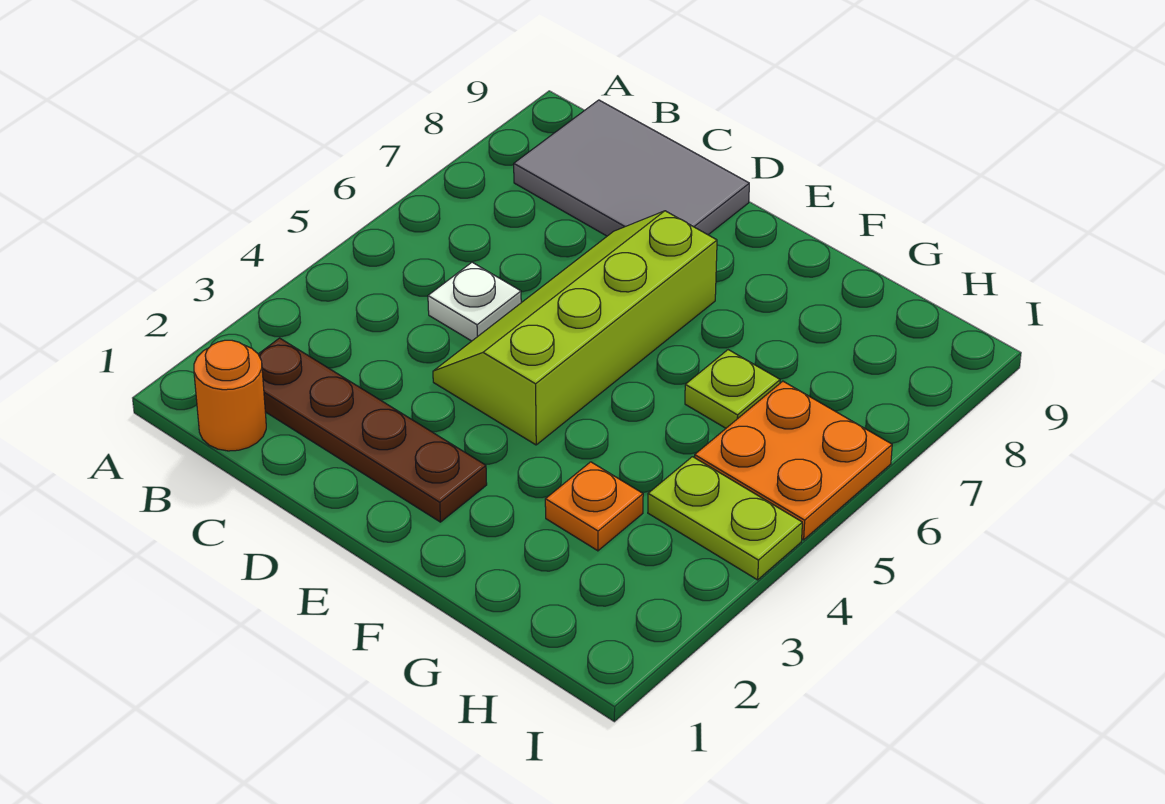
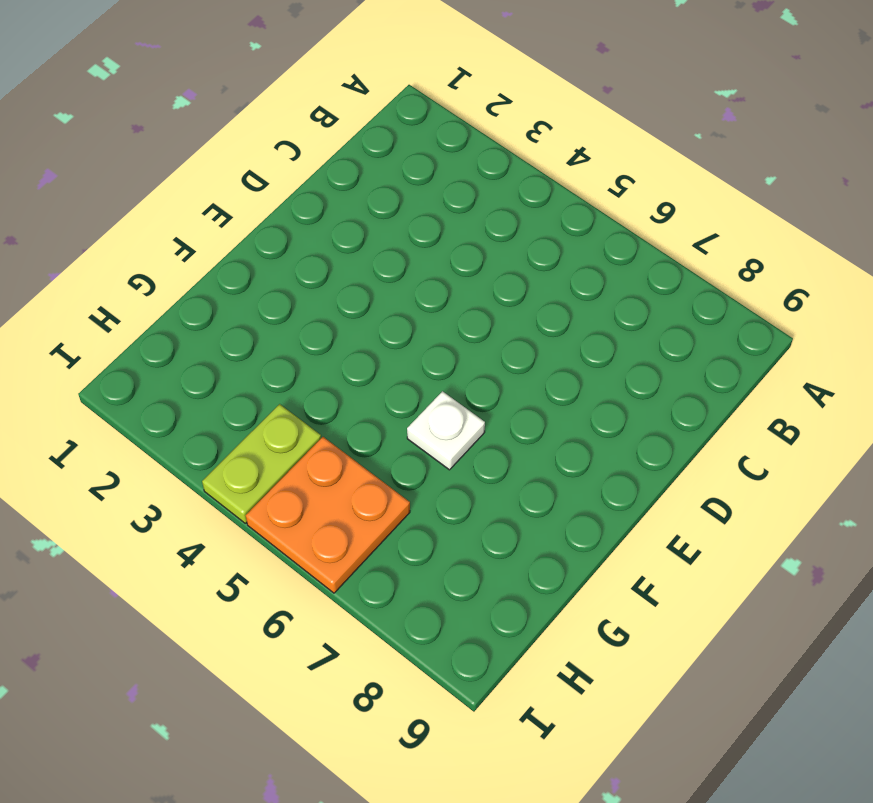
white 1x1 plate [407,391,485,470] -> white 1x1 plate moved to [428,262,521,341]
none -> orange 1x1 round brick [194,340,266,451]
none -> brown 1x4 plate [258,338,487,522]

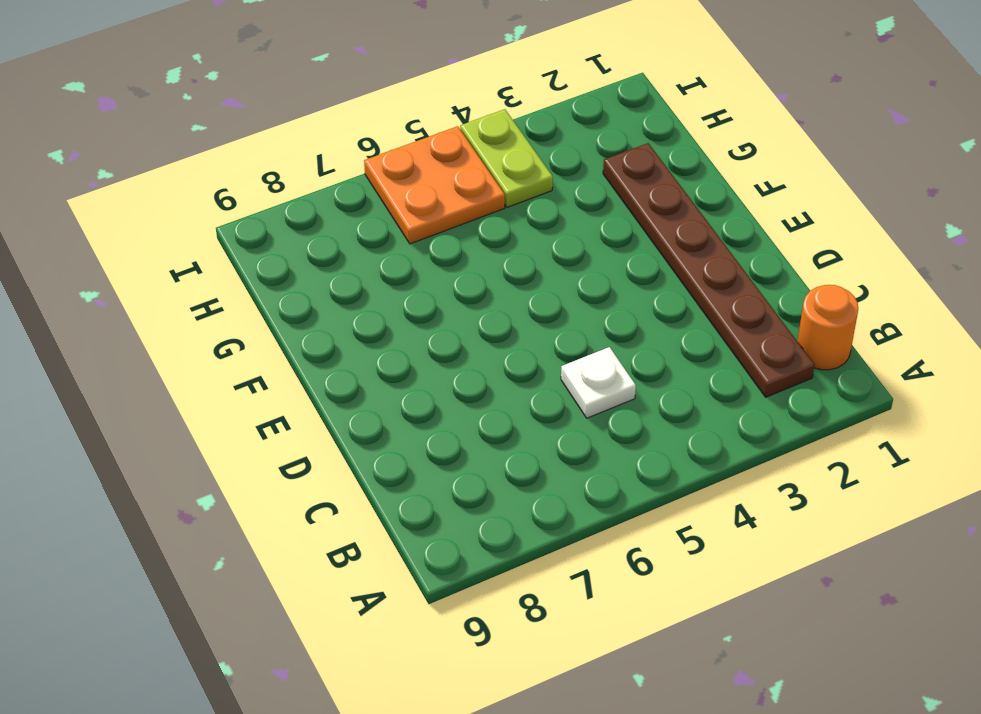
brown 1x6 plate [603,143,814,397] -> brown 1x4 plate [258,338,487,522]
none -> grey 2x3 tile [514,100,749,236]
none -> lime 2x4 slope [433,211,717,445]

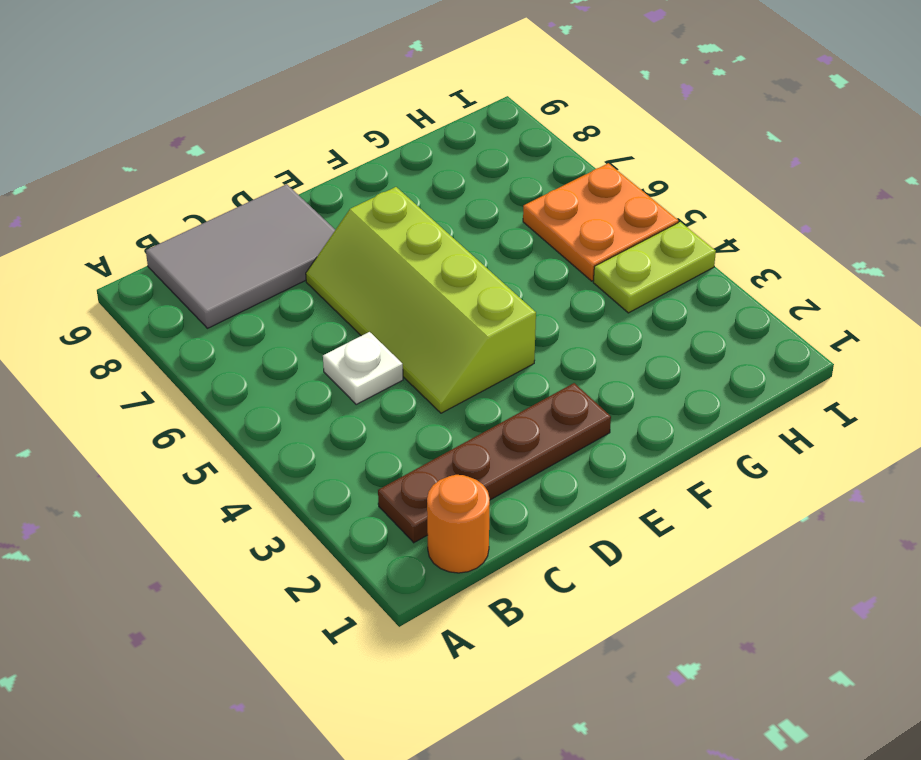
none -> orange 1x1 plate [545,462,643,551]
none -> lime 1x1 plate [685,350,780,428]

